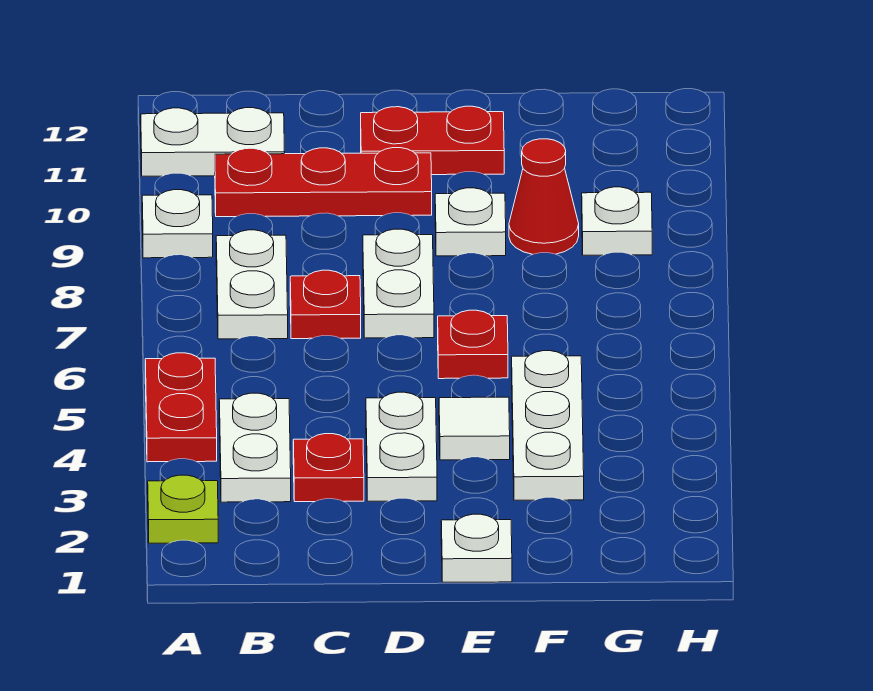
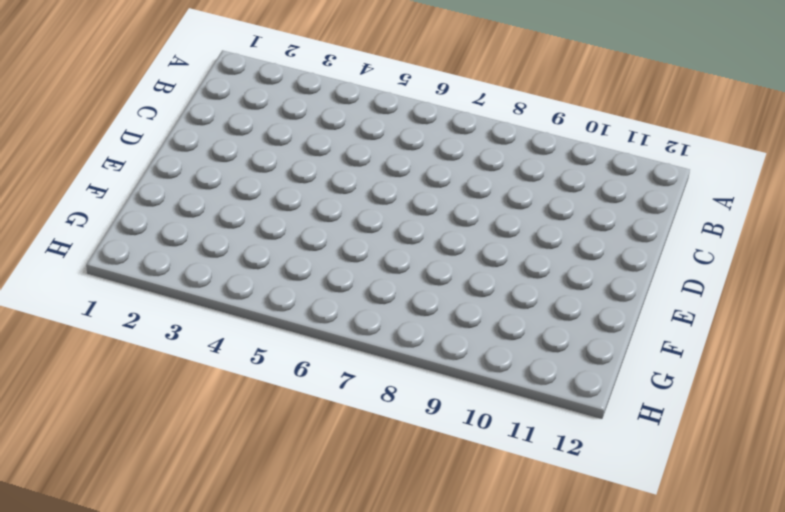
none -> lime 1x1 plate [148,475,218,543]
none -> red 1x2 plate [145,353,217,462]
none -> white 1x1 plate [142,190,213,258]

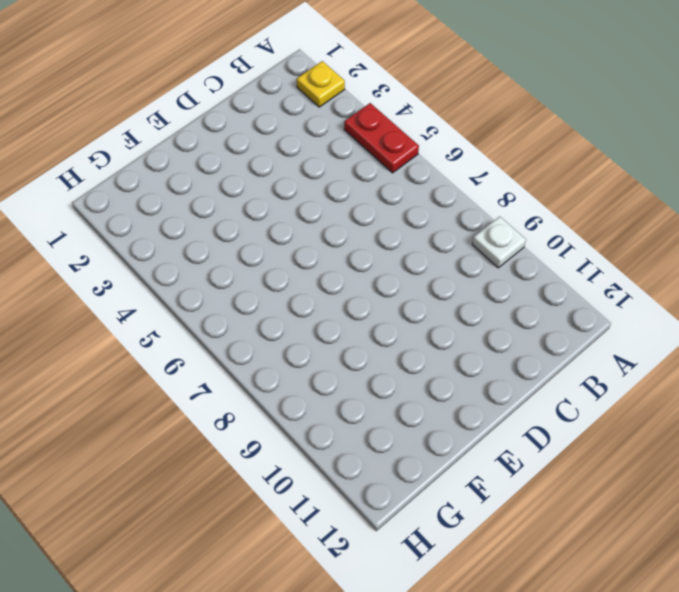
yellow 1x1 plate [297,61,345,107] -> lime 1x1 plate [148,475,218,543]
none -> white 1x2 plate [141,108,285,176]
none -> white 1x2 plate [219,393,291,502]
none -> white 1x2 plate [216,230,288,339]

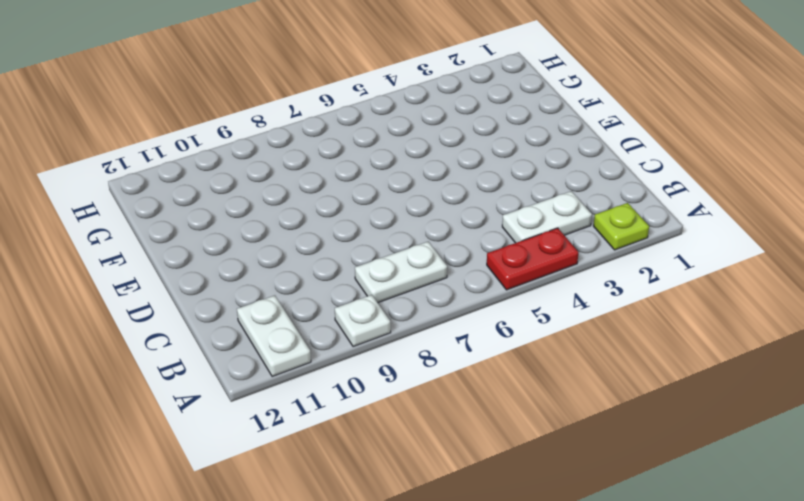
none -> red 1x3 plate [215,148,432,217]
none -> red 1x1 plate [293,434,364,502]
none -> red 1x1 plate [290,270,361,339]

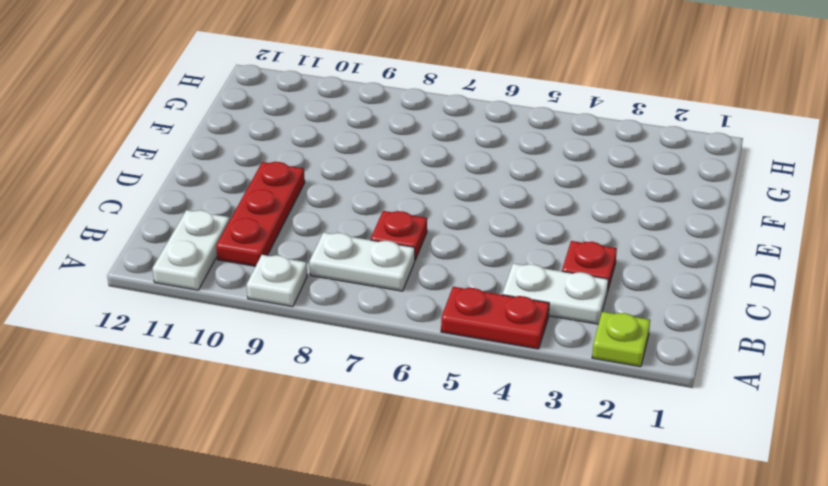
none -> white 1x2 plate [366,392,437,501]
none -> white 1x2 plate [363,229,434,338]
none -> red 1x2 plate [361,106,504,175]

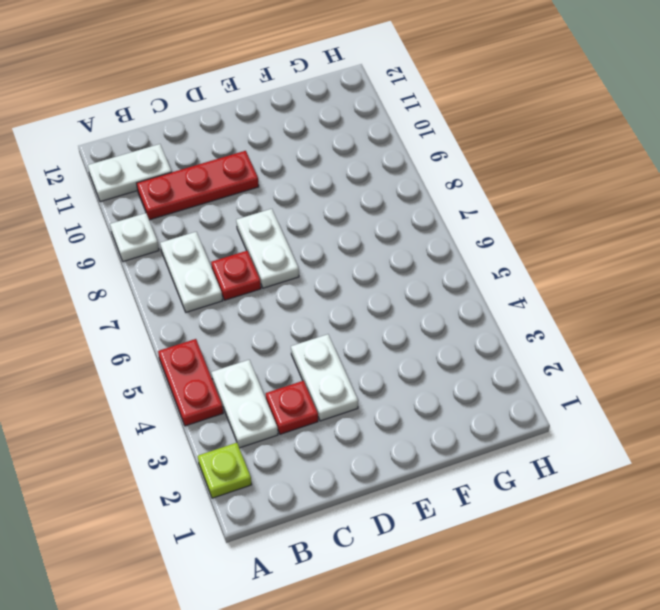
none -> red 1x2 plate [361,106,504,175]
none -> white 1x1 plate [441,514,512,582]
none -> white 1x1 tile [439,397,510,460]

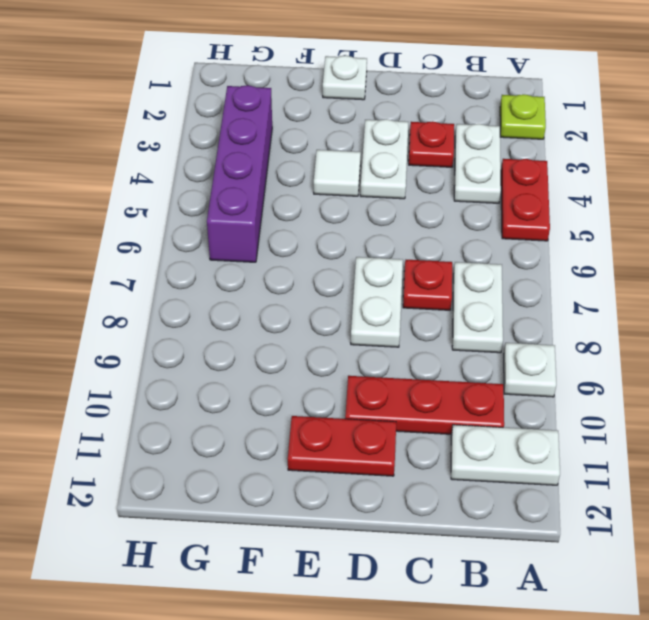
purple 1x4 brick [207,85,272,262] -> none
none -> red 1x1 plate [438,310,508,379]
none -> white 1x1 plate [435,188,506,256]
none -> white 1x3 plate [512,351,584,500]

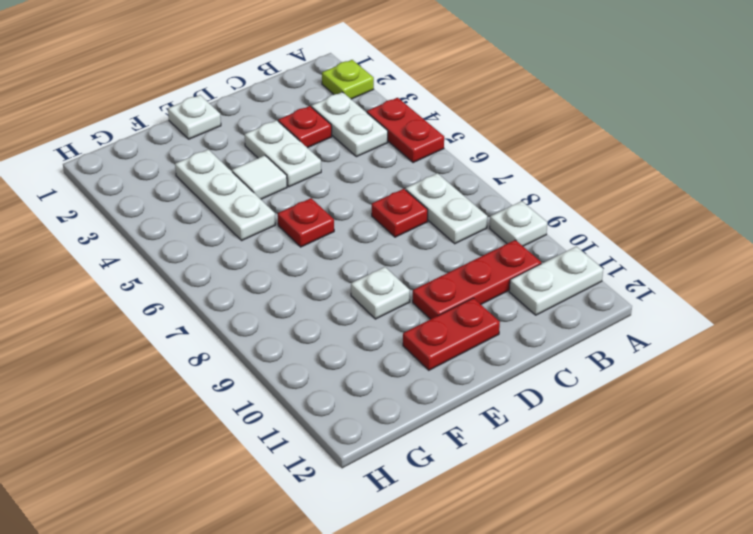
none -> white 1x2 plate [363,229,434,338]
none -> red 1x1 cone [509,139,579,254]
none -> white 1x1 plate [582,187,652,255]

